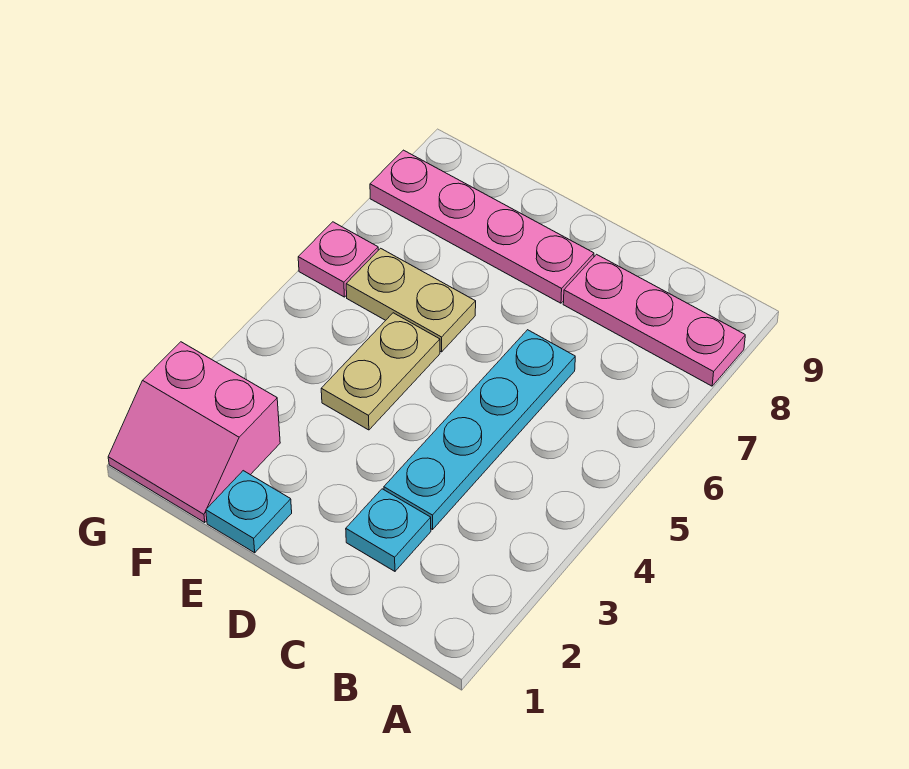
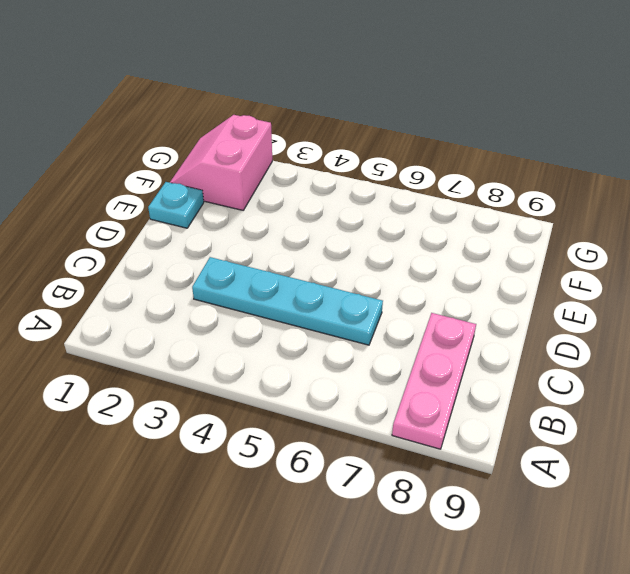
none -> cyan 1x1 plate [346,489,431,571]
none -> pink 1x4 plate [370,150,594,303]

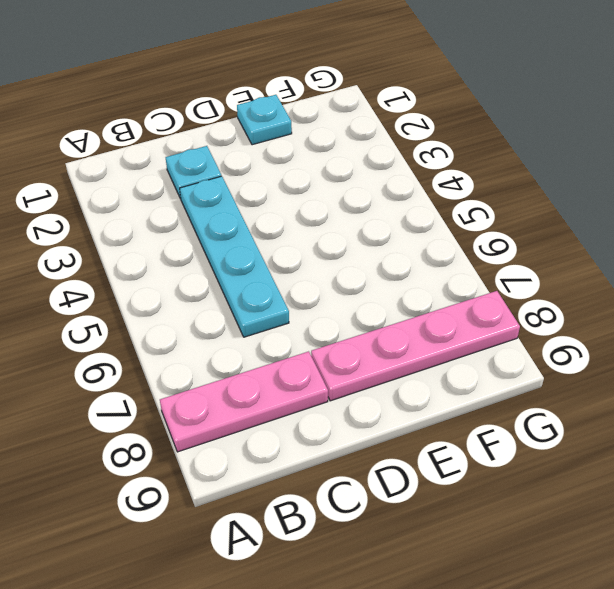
none -> tan 1x2 plate [321,313,440,430]
none -> tan 1x2 plate [346,248,476,352]

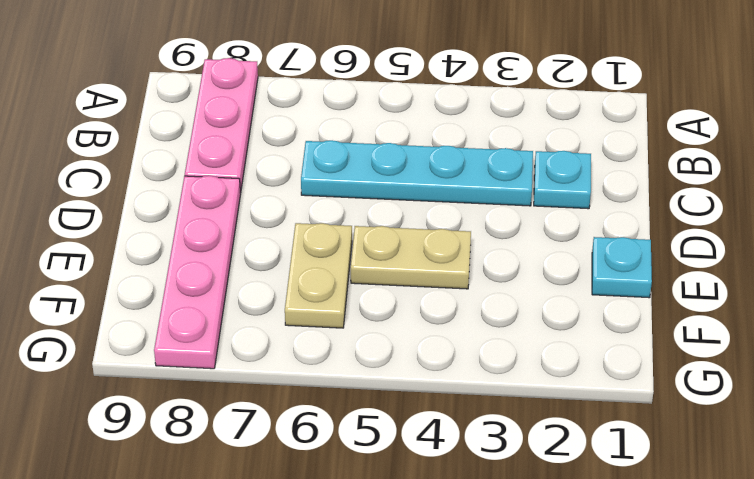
none -> pink 2x2 slope [108,342,280,522]
none -> pink 1x1 plate [298,222,378,297]

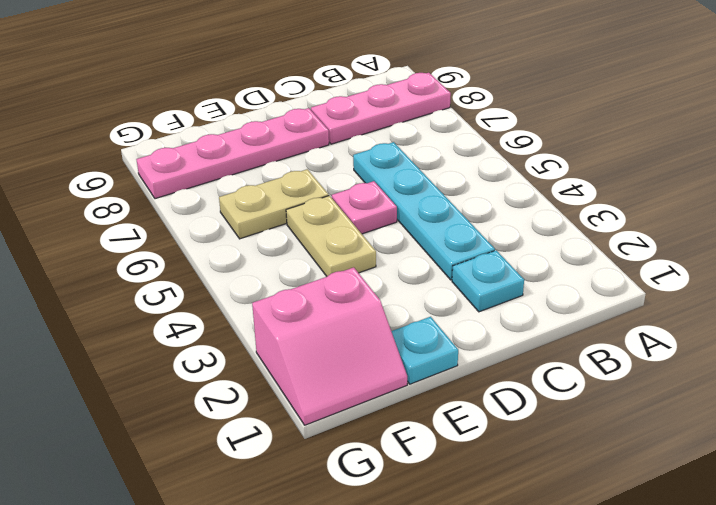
pink 1x1 plate [332,181,397,234] -> pink 1x1 plate moved to [298,222,378,297]

